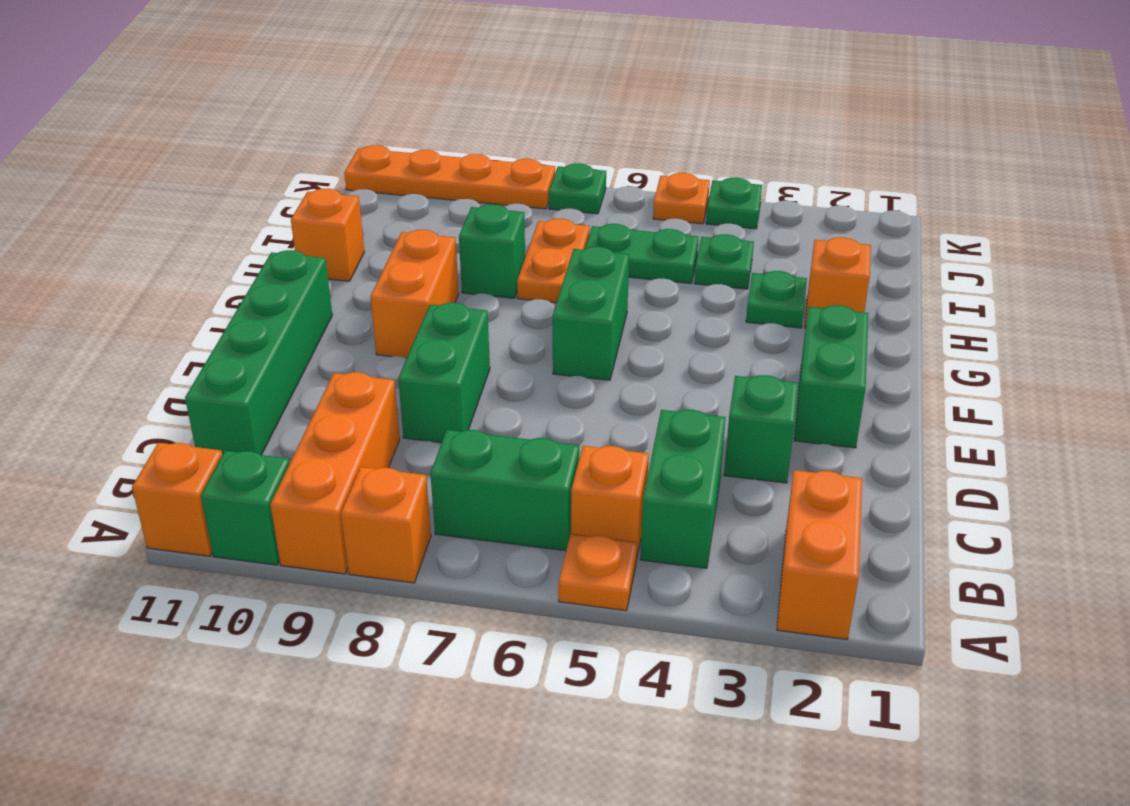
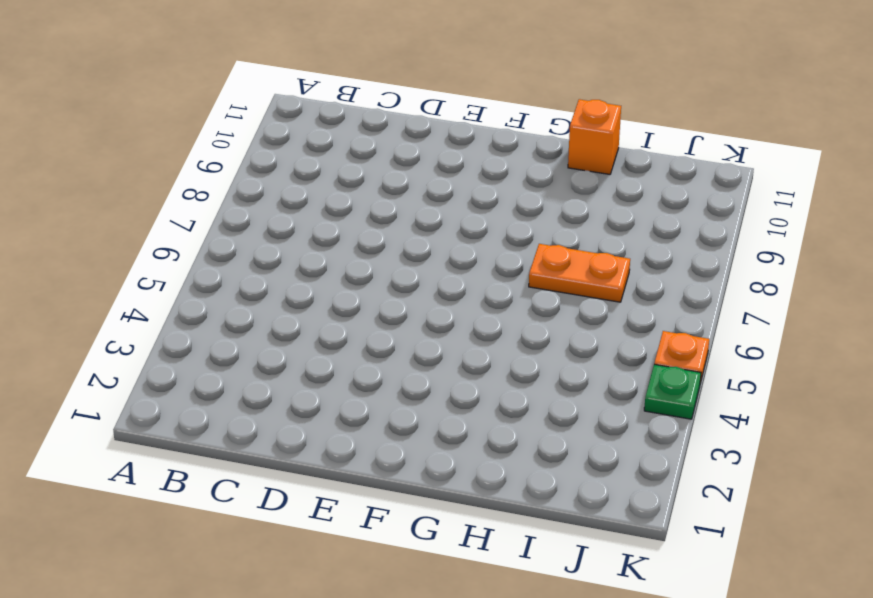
none -> orange 1x2 brick [777,470,862,639]
none -> orange 1x1 plate [558,534,637,611]
none -> orange 1x1 brick [341,467,431,583]

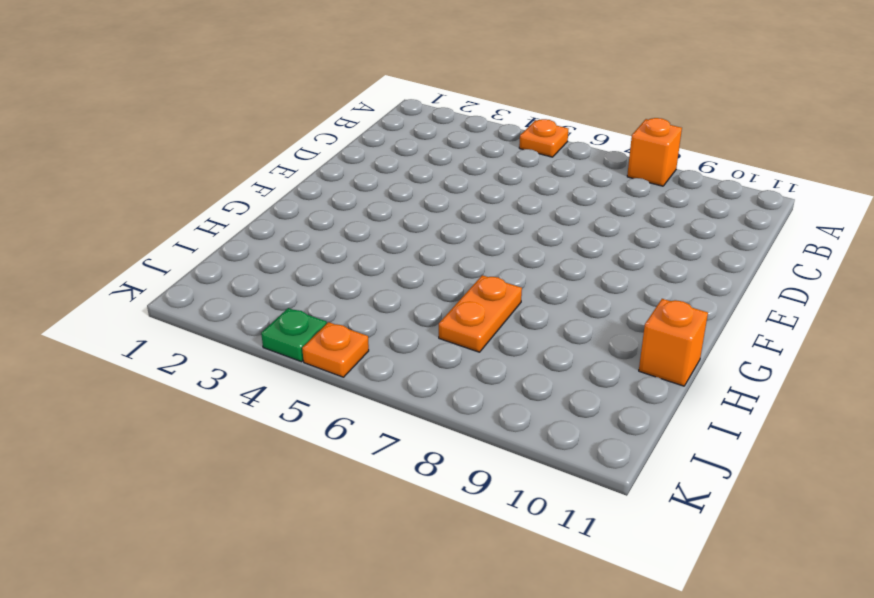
none -> orange 1x2 brick [777,470,862,639]
none -> orange 1x3 brick [270,372,400,574]
none -> green 1x1 brick [201,451,290,565]

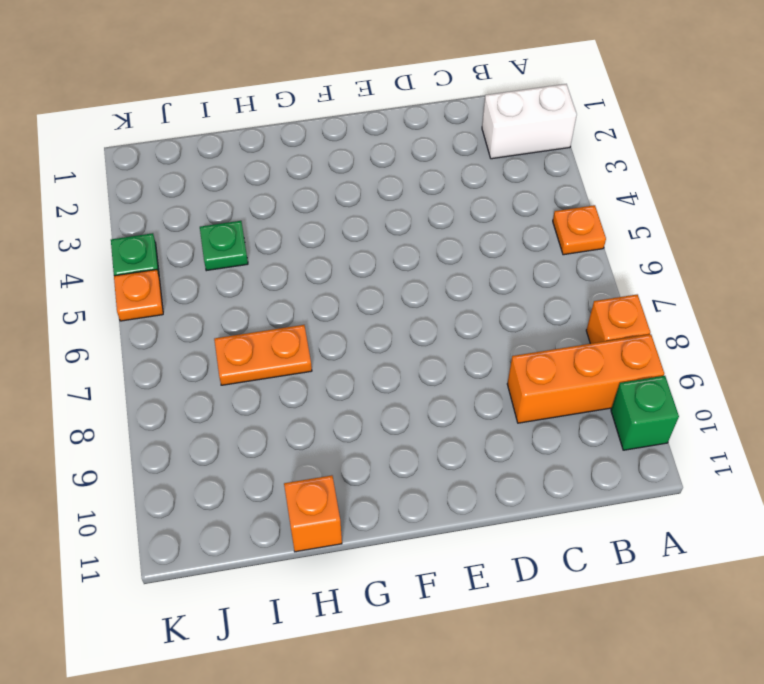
white 1x2 brick [482,84,577,159] -> orange 1x2 brick [777,470,862,639]
none -> orange 1x1 brick [132,443,222,556]
none -> green 1x2 brick [640,410,726,568]
none -> orange 1x1 brick [571,446,649,557]

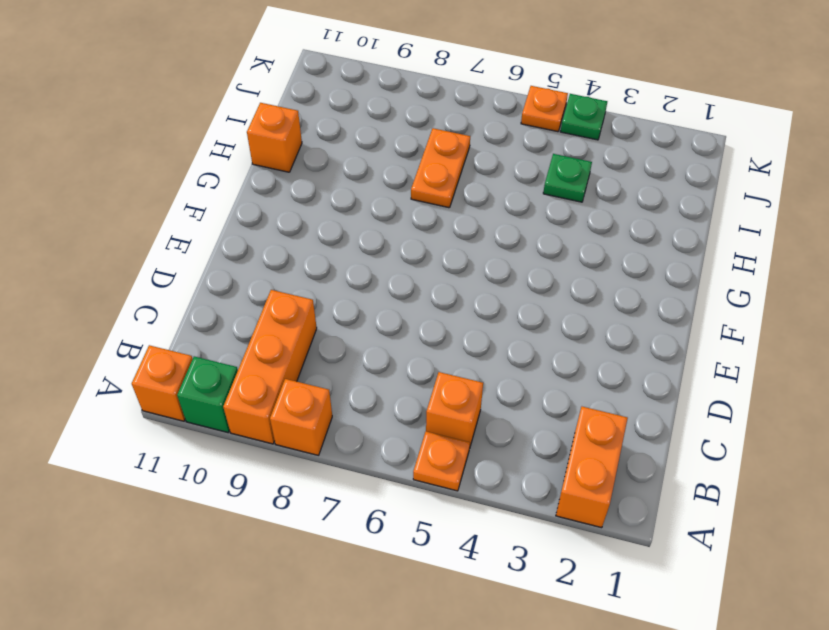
none -> green 1x2 brick [640,410,726,568]
none -> green 1x2 brick [430,430,579,551]
none -> green 1x4 brick [185,250,332,455]

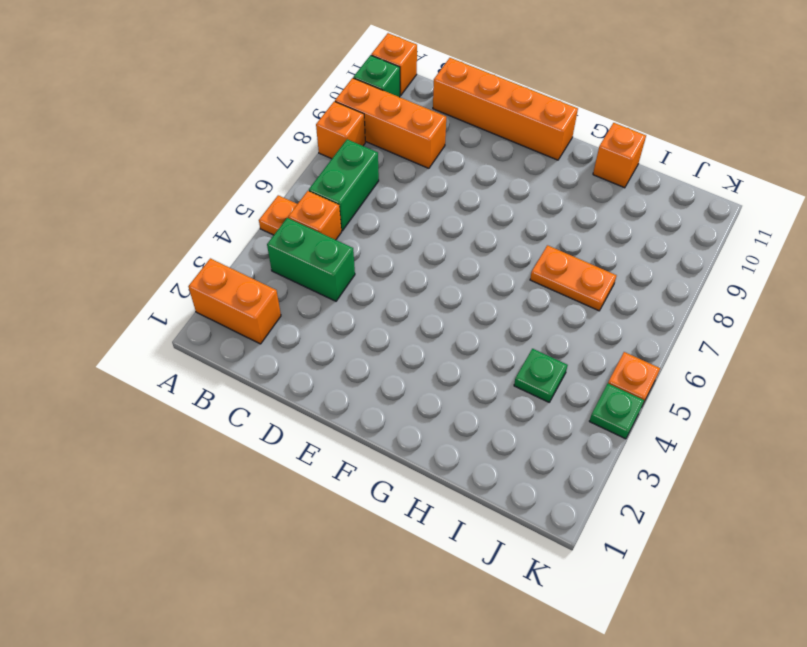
orange 1x4 brick [433,58,578,160] -> green 1x4 brick [185,250,332,455]
none -> green 1x1 brick [724,375,798,483]
none -> green 1x2 brick [398,303,490,443]
none -> green 1x2 brick [794,305,868,448]

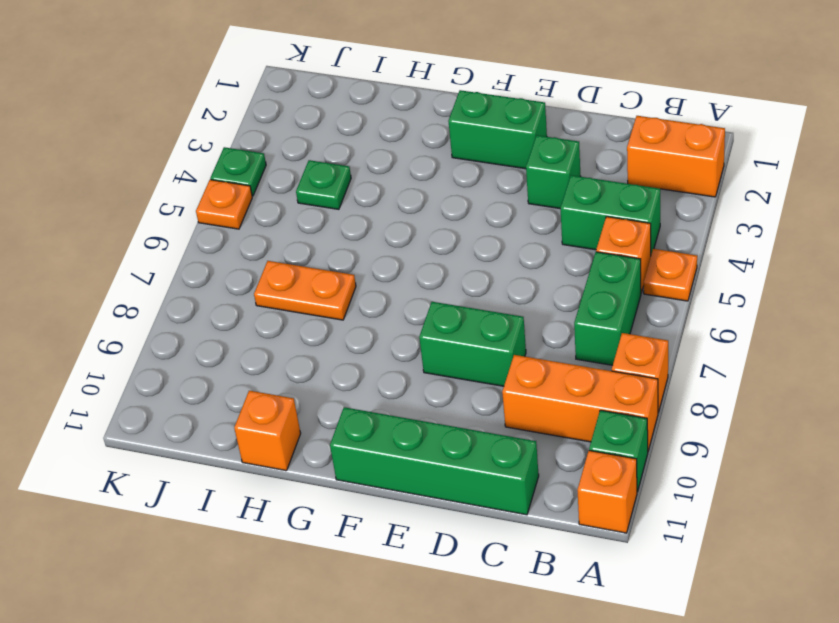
none -> green 1x2 brick [553,247,629,380]
none -> orange 1x2 brick [370,230,459,358]
none -> orange 1x1 brick [805,237,871,328]

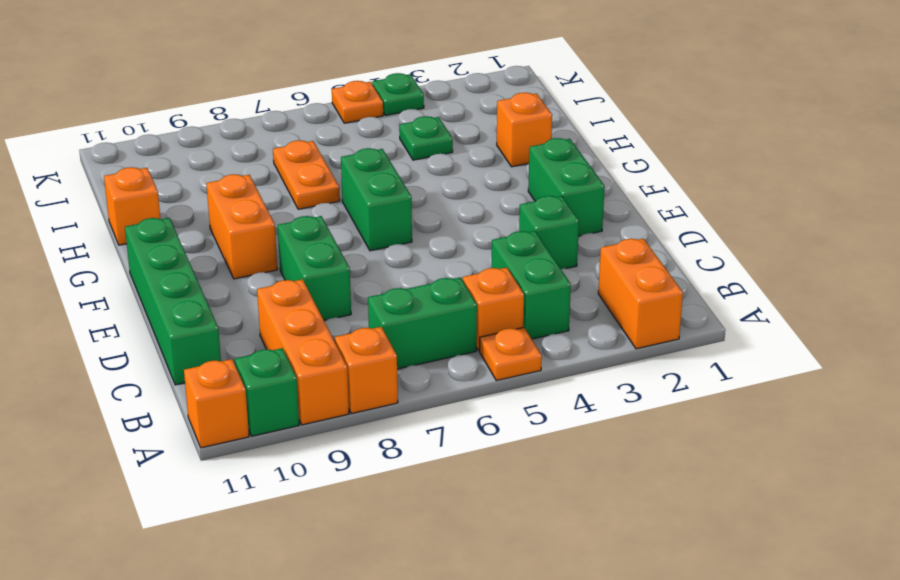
none -> green 1x1 plate [746,271,807,328]
none -> green 1x1 brick [459,204,525,298]
none -> green 1x2 plate [585,224,698,283]

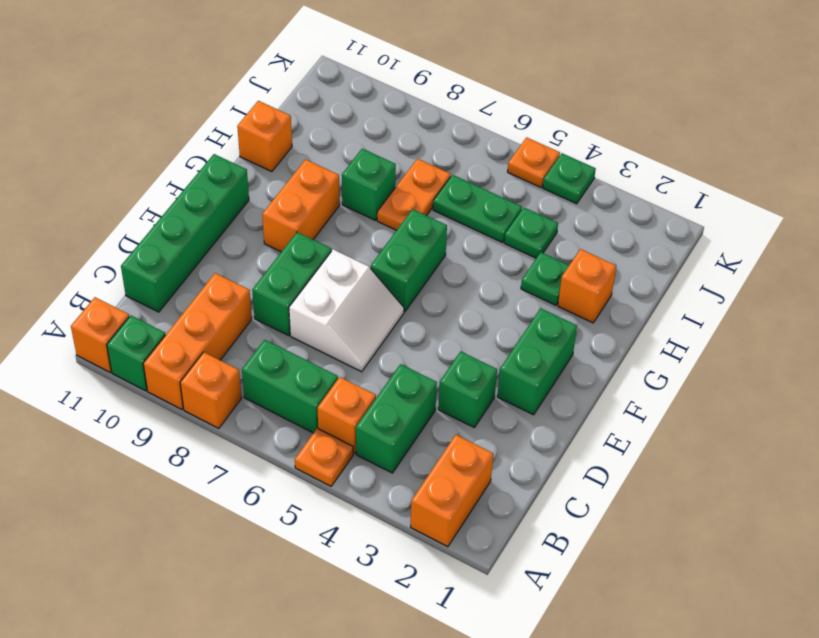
white 2x2 slope [289,249,404,372] -> none
none -> green 1x1 plate [549,163,606,214]
none -> orange 1x4 plate [344,145,555,209]

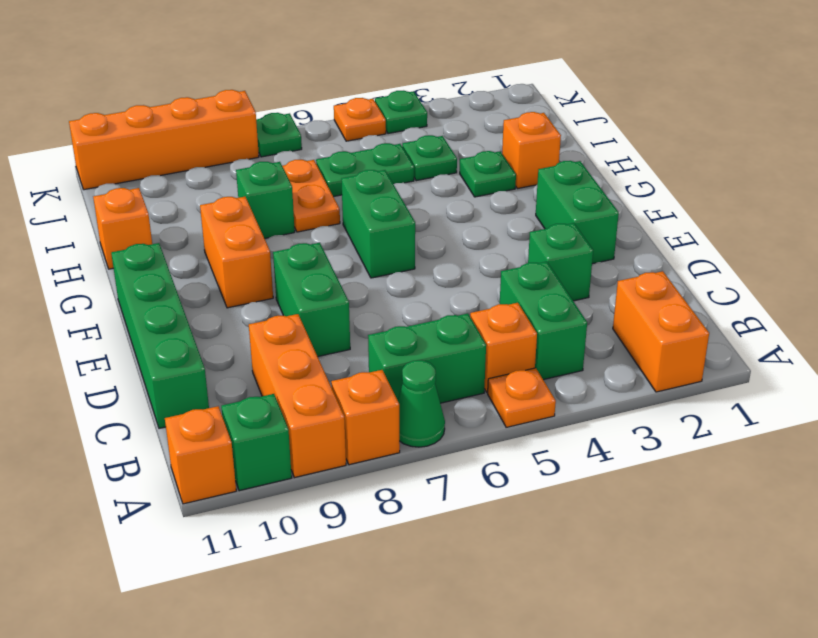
green 1x1 cone [398,360,445,447] -> none
orange 1x4 brick [69,90,259,190] -> orange 1x4 plate [344,145,555,209]

